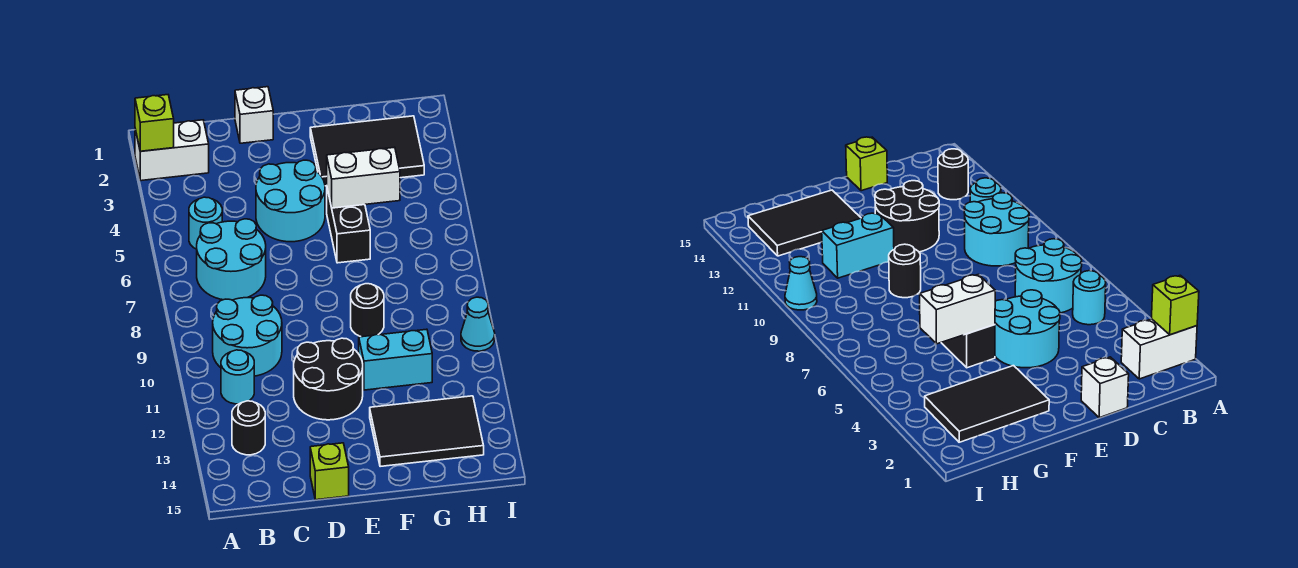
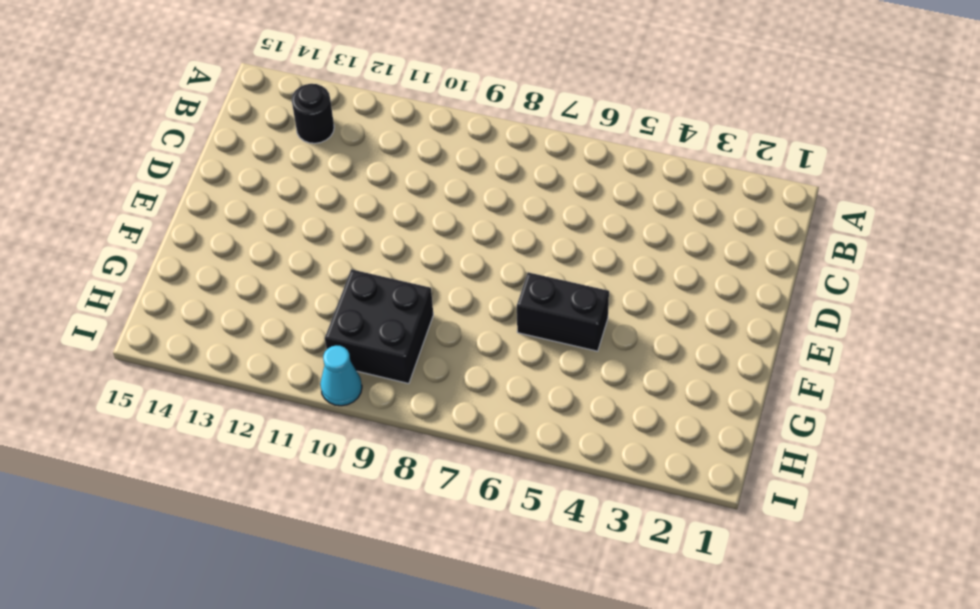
black 2x2 brick [325,269,433,384] -> none
none -> white 1x2 brick [135,120,209,181]
none -> cyan 1x1 round brick [189,197,222,249]
none -> cyan 2x2 round brick [197,219,266,300]

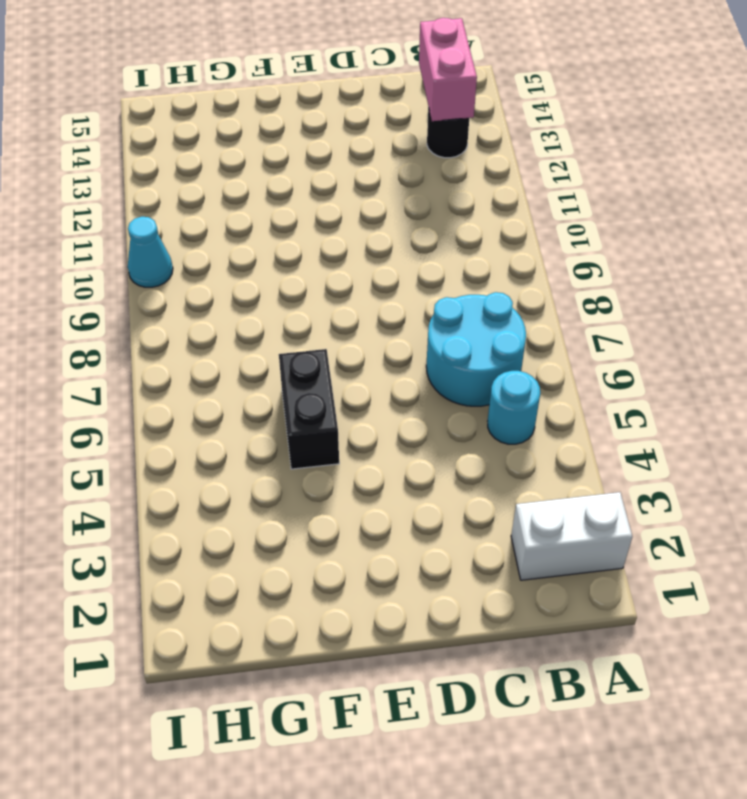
pink 1x2 brick [419,18,477,121] -> none
none -> cyan 2x2 round brick [213,295,282,376]
none -> cyan 1x1 round brick [221,350,254,404]
none -> white 1x1 brick [235,87,273,143]

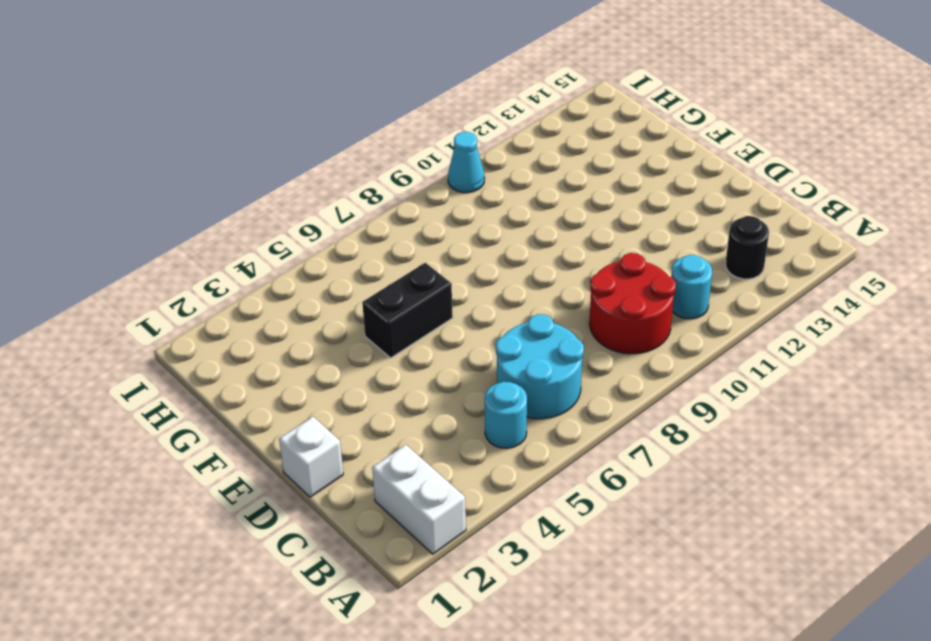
red 2x2 round brick [590,253,676,354] -> cyan 2x2 round brick [213,295,282,376]
none -> cyan 2x2 round brick [256,160,325,242]
none -> black 2x2 round brick [294,338,363,420]
none -> lime 1x1 brick [310,443,349,500]

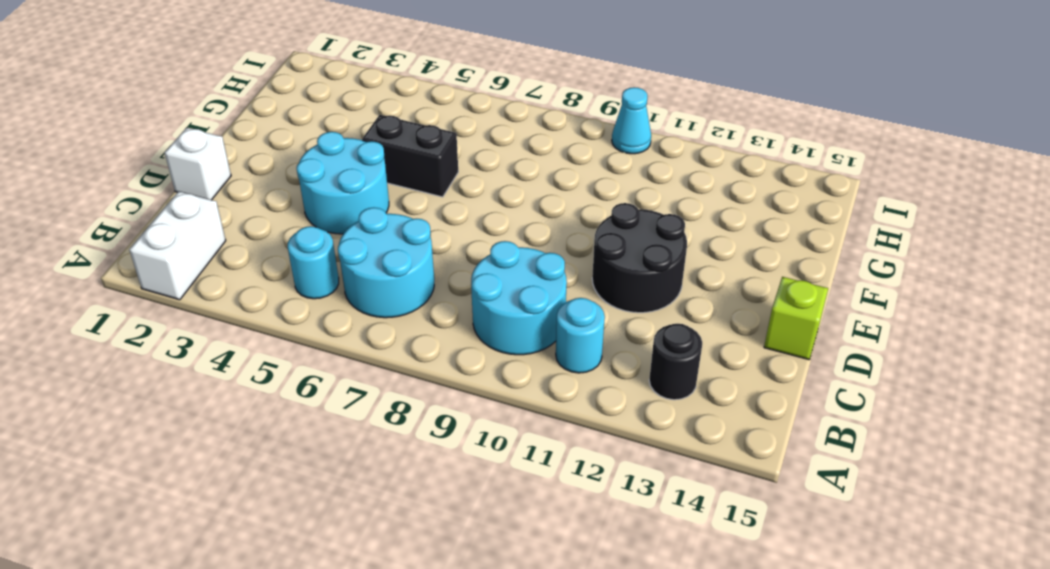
none -> black 2x3 tile [310,116,424,186]
none -> black 1x1 round brick [351,284,384,337]
none -> cyan 1x2 brick [359,329,432,390]

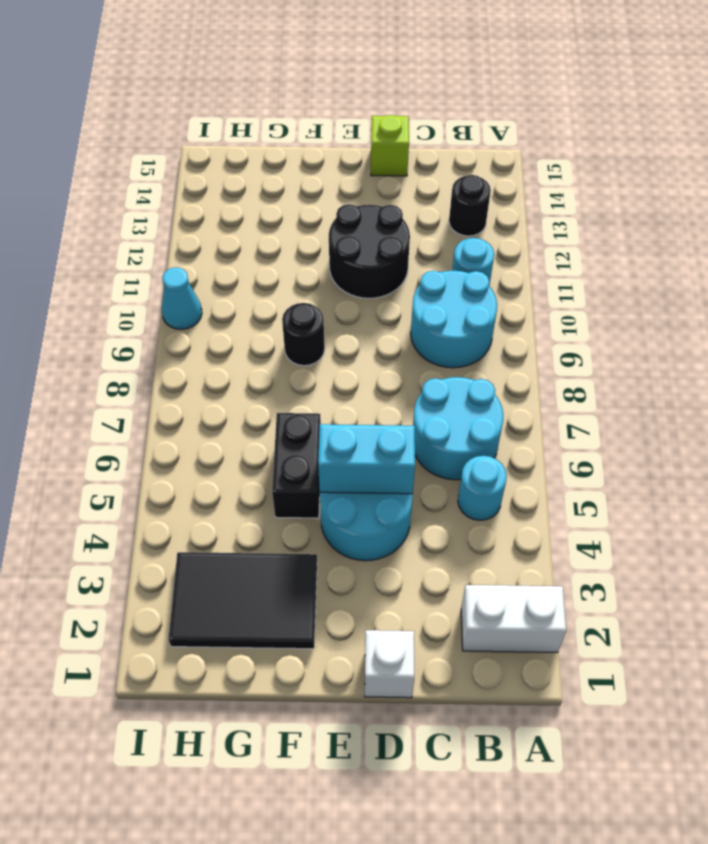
cyan 1x2 brick [318,424,415,494] -> cyan 1x2 brick moved to [359,329,432,390]
none -> black 2x3 tile [370,396,484,467]
none -> lime 1x1 brick [135,95,174,151]
none -> white 1x2 brick [327,147,400,208]

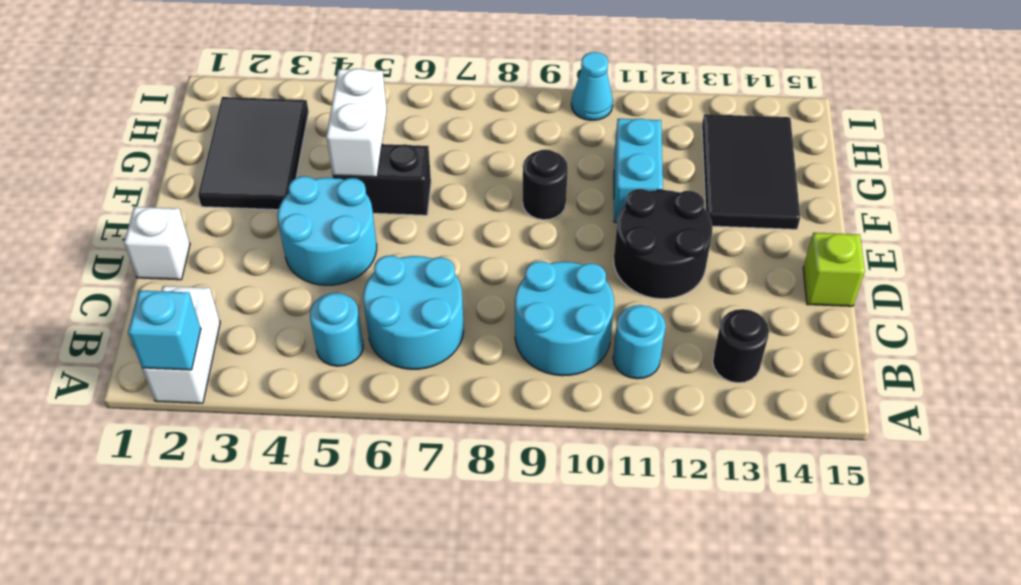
cyan 1x1 brick [128,290,201,370] -> lime 1x1 brick [135,95,174,151]

